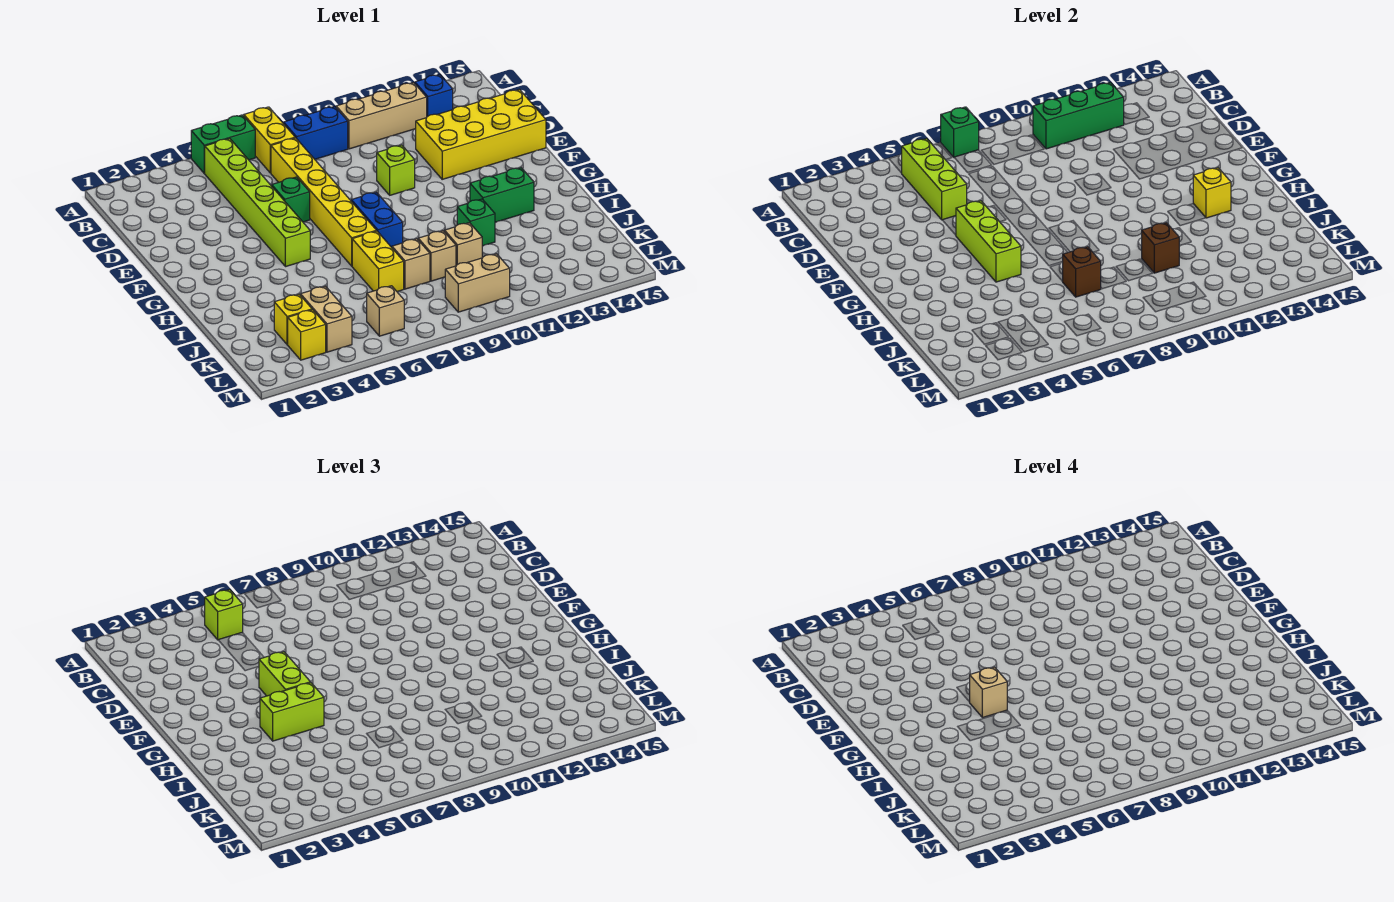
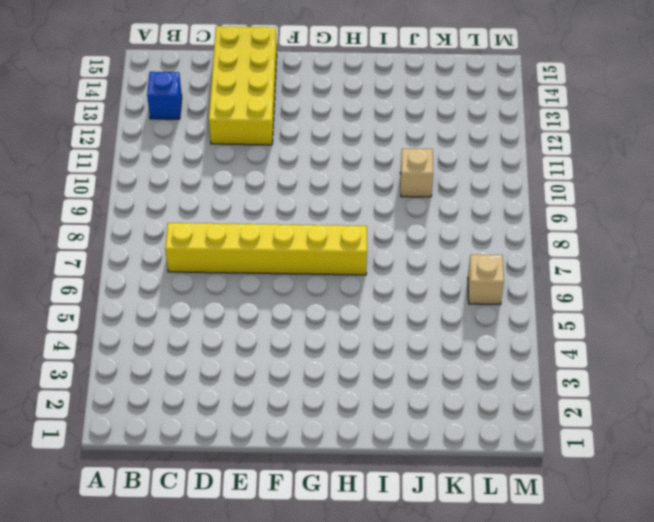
none -> green 1x2 brick [191,115,255,173]
none -> yellow 1x2 brick [244,107,295,173]
none -> lime 1x6 brick [205,138,310,267]
none -> blue 1x2 brick [284,106,348,159]

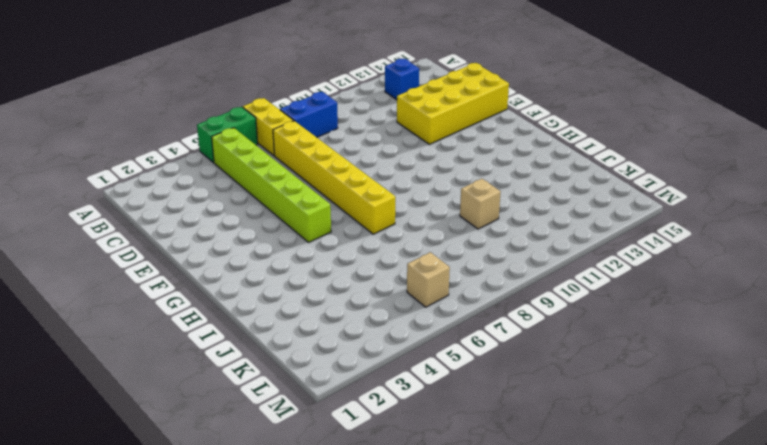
none -> tan 1x3 brick [336,82,427,149]
none -> green 1x1 brick [272,177,310,222]
none -> lime 1x1 brick [377,145,415,195]
none -> blue 1x2 brick [351,192,403,247]

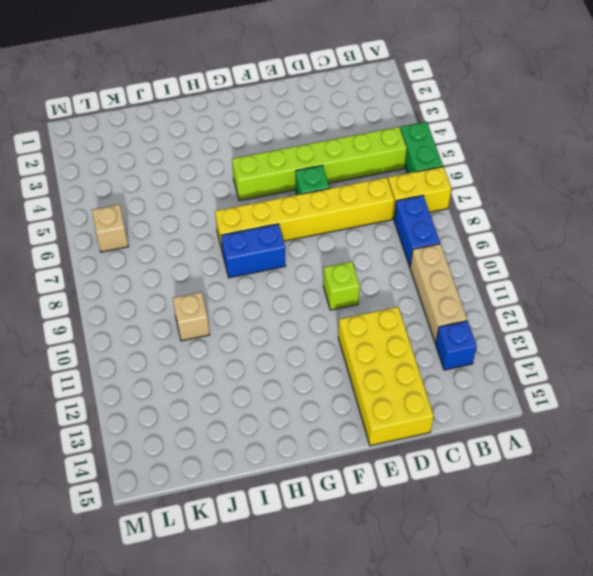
none -> green 1x2 brick [470,168,534,222]
none -> yellow 1x2 brick [352,231,404,292]
none -> green 1x1 brick [457,199,495,246]
none -> tan 1x1 brick [392,239,430,289]

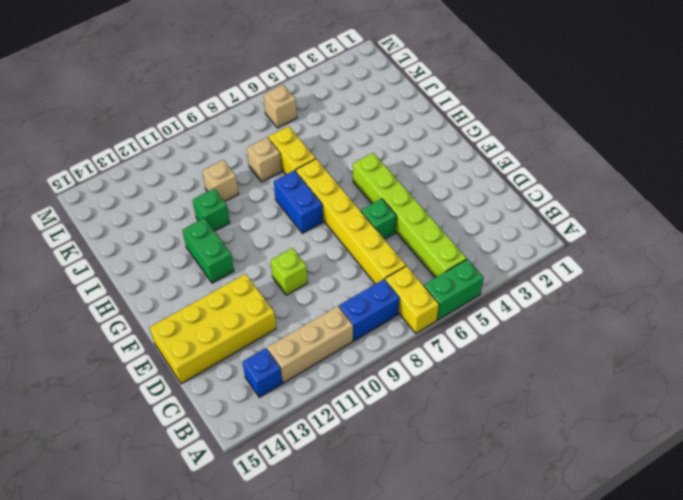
green 1x2 brick [182,218,234,283] -> green 1x2 brick turned to [470,168,534,222]
none -> tan 1x1 brick [418,231,456,281]
none -> yellow 1x1 brick [274,294,312,345]
none -> tan 1x2 brick [301,286,352,352]
none -> yellow 1x1 brick [288,310,326,360]

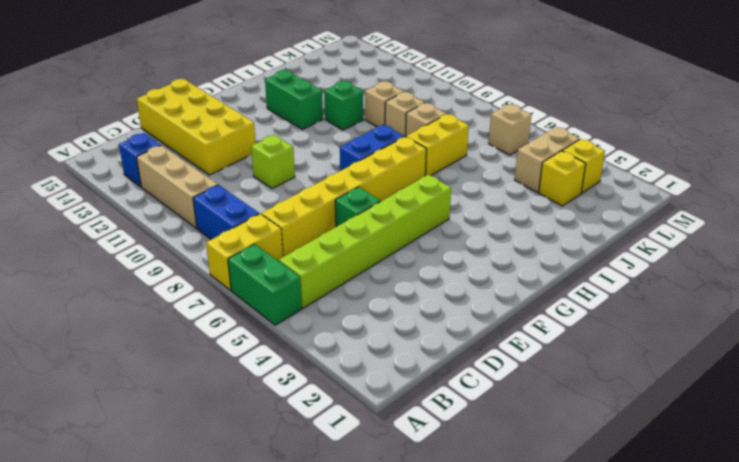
none -> tan 1x2 brick [445,254,510,312]
none -> green 1x1 brick [941,107,979,157]
none -> lime 1x3 brick [902,138,967,220]
none -> green 1x3 brick [1033,82,1124,149]

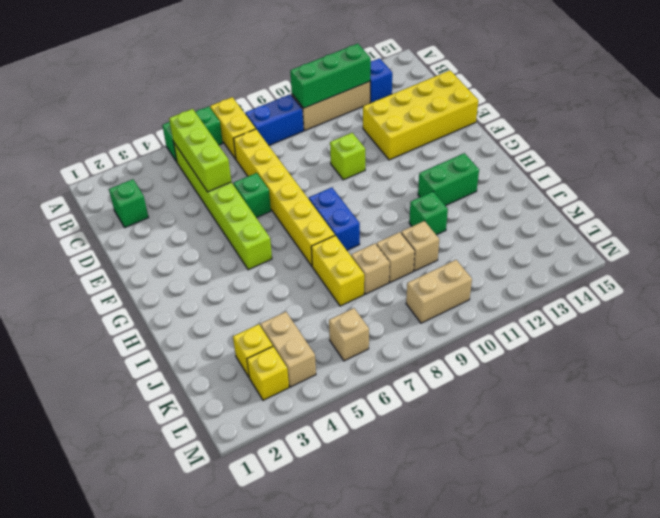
green 1x1 brick [109,179,149,228] -> green 1x1 brick moved to [941,107,979,157]
none -> lime 1x3 brick [956,201,1021,282]
none -> yellow 1x1 brick [1193,168,1231,218]
none -> brown 1x1 brick [1062,247,1101,297]
none -> brown 1x1 brick [1142,223,1180,273]

